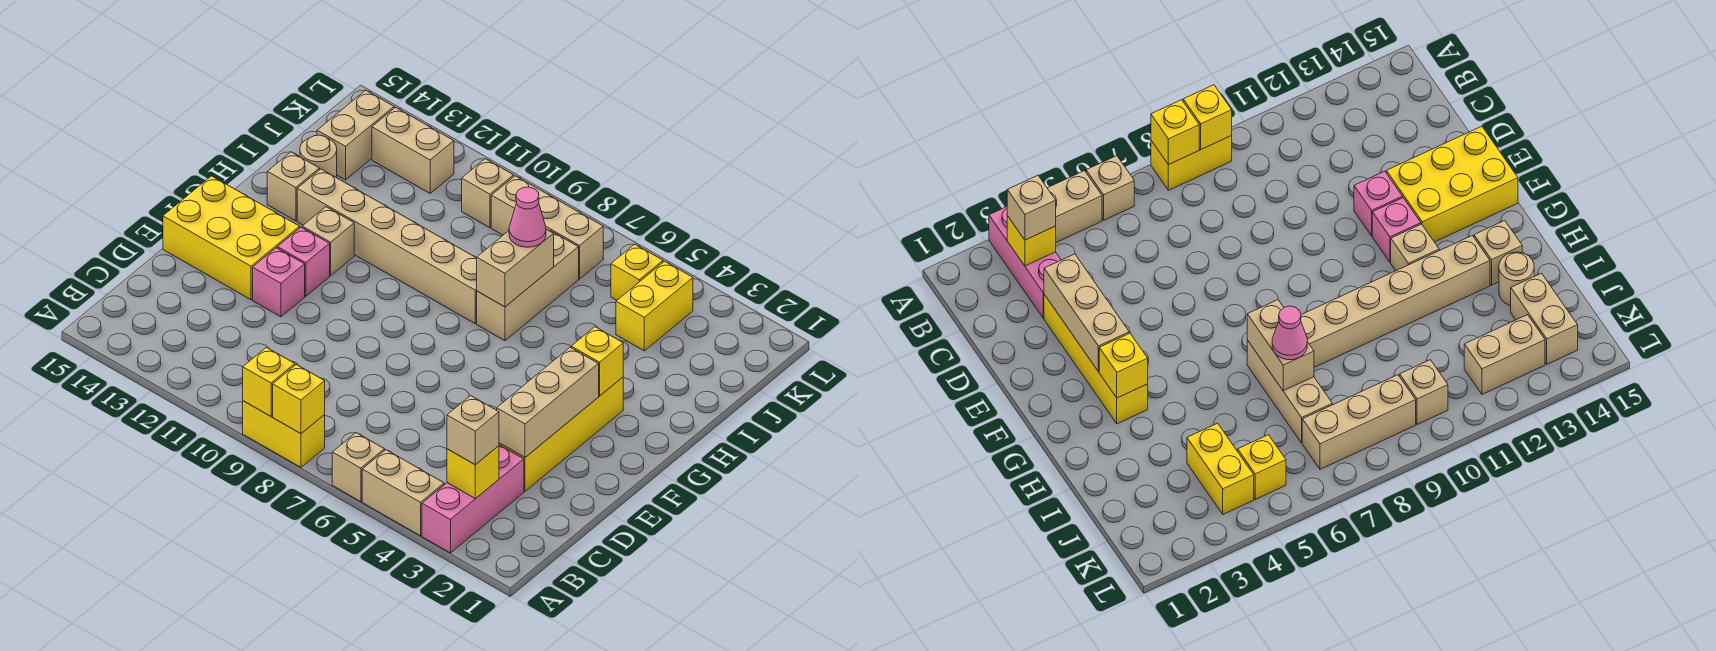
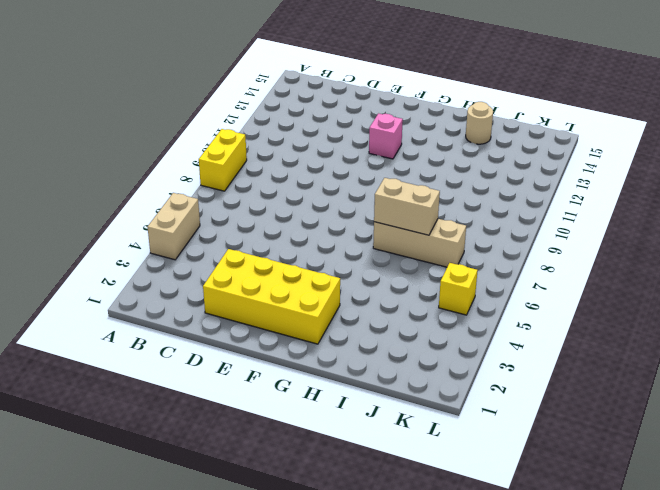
yellow 2x4 brick [203,249,340,344] -> yellow 1x4 brick [499,377,623,491]
none -> pink 1x3 brick [422,445,524,553]
none -> tan 1x1 brick [332,433,385,502]
none -> pink 1x1 brick [253,248,305,317]

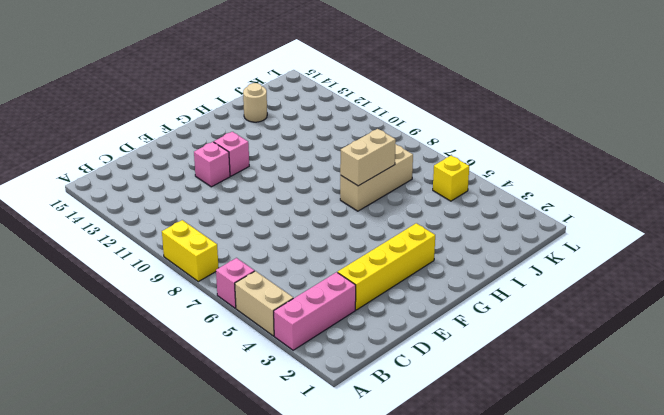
pink 1x1 brick [216,258,255,308] -> tan 1x1 brick [332,433,385,502]
none -> yellow 2x3 brick [163,176,300,300]
none -> tan 1x1 brick [302,207,354,276]
none -> tan 1x6 brick [297,169,477,323]

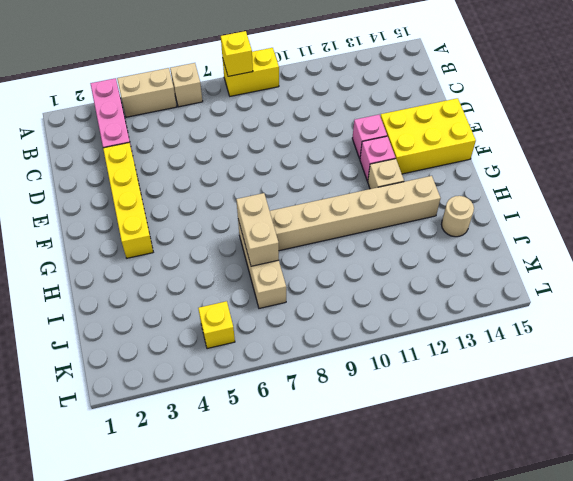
none -> tan 1x1 brick [267,152,320,221]
none -> yellow 1x2 brick [616,261,693,351]
none -> tan 1x2 brick [317,90,394,180]

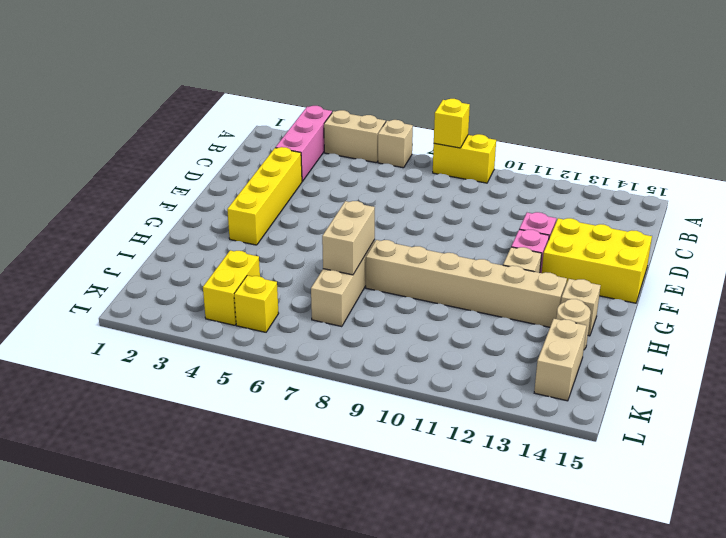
none -> tan 1x3 brick [491,176,603,279]
none -> tan 1x1 brick [462,159,514,228]
none -> tan 1x2 brick [372,107,454,193]

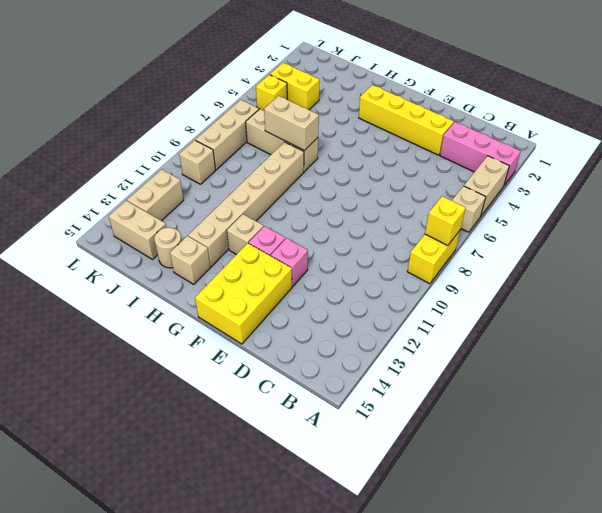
none -> yellow 1x1 brick [243,347,295,416]
none -> yellow 1x1 brick [447,446,499,499]
none -> tan 1x3 brick [497,347,599,457]

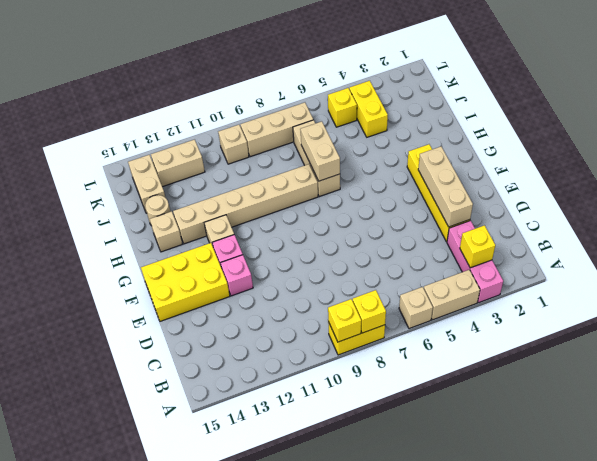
none -> yellow 1x1 brick [571,327,623,396]
none -> tan 1x1 brick [447,396,499,465]
none -> pink 1x1 cone [509,187,546,247]

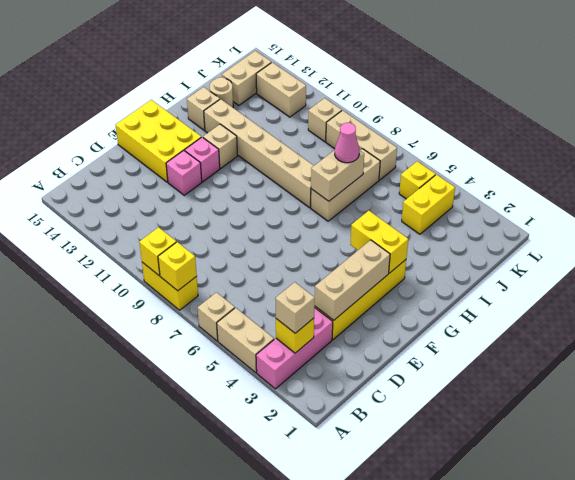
yellow 1x2 brick [350,211,408,273] -> yellow 1x1 brick [571,327,623,396]

